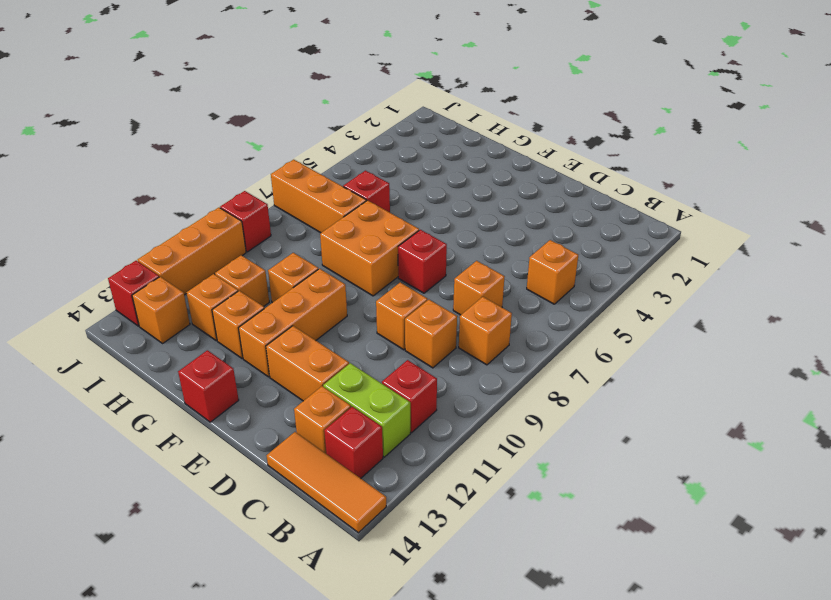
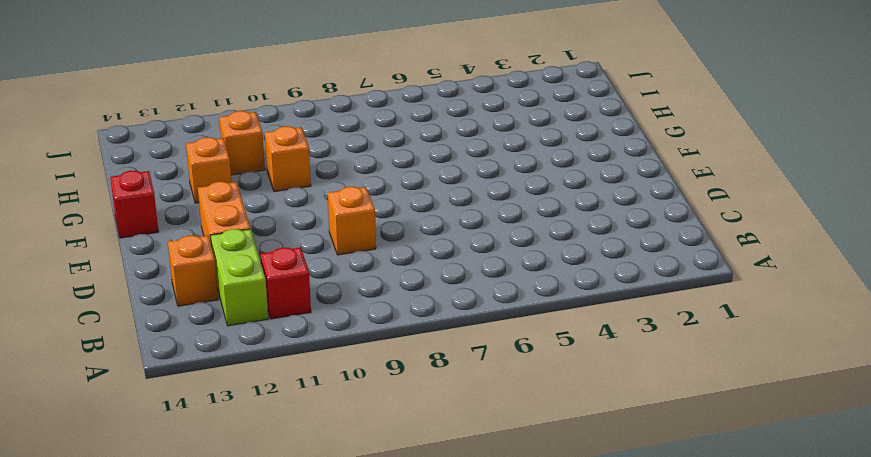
none -> orange 1x3 tile [267,432,386,533]
none -> orange 1x1 brick [527,240,578,304]
none -> orange 1x1 brick [459,297,512,365]

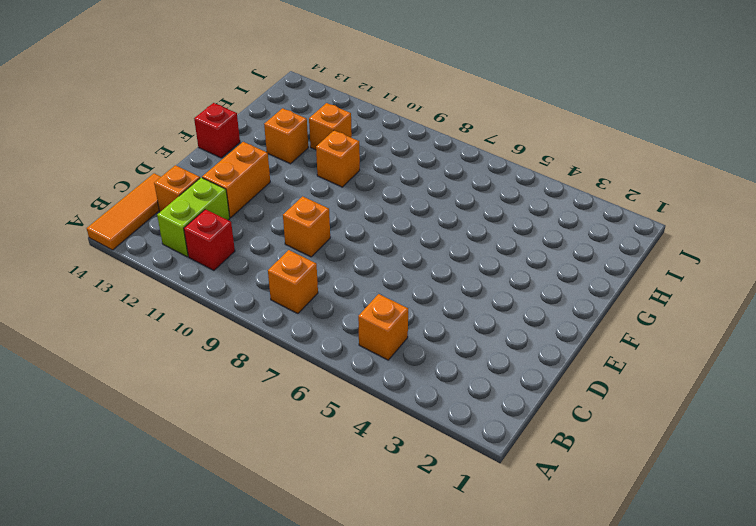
none -> red 1x1 brick [324,407,383,478]
none -> orange 1x1 brick [453,261,505,315]
none -> orange 1x1 brick [405,300,457,368]

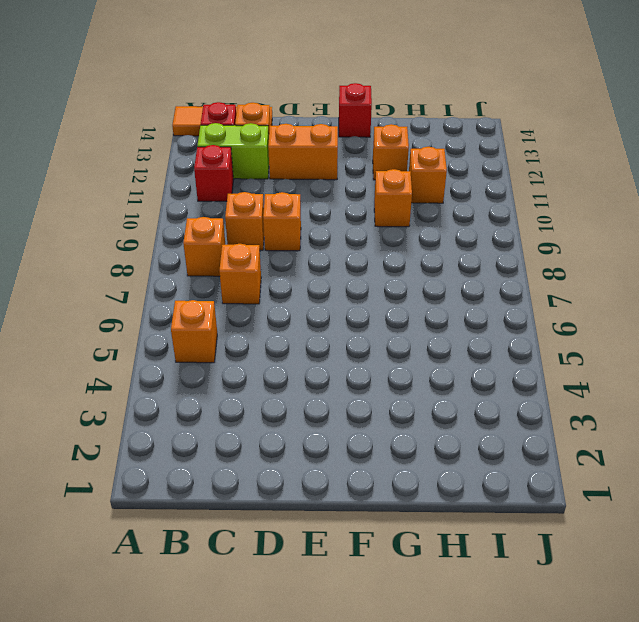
none -> red 1x1 brick [398,230,447,293]
none -> orange 2x2 brick [320,200,419,296]
none -> orange 1x3 brick [239,269,347,377]

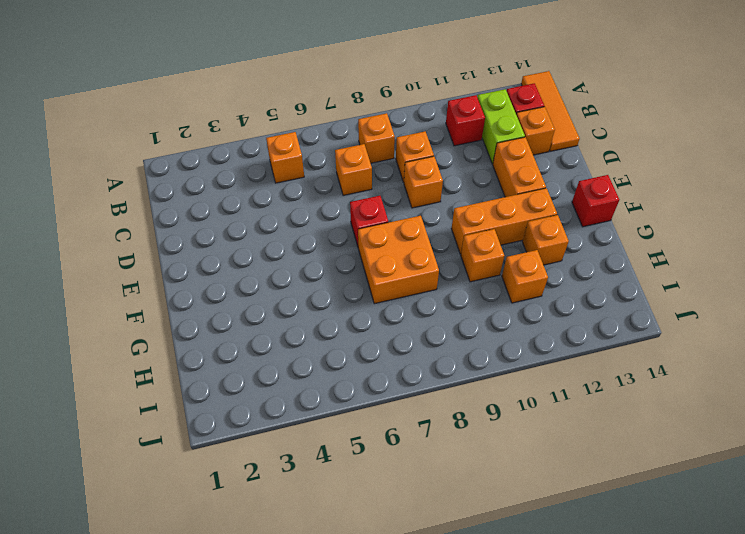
none -> red 1x1 brick [343,171,390,212]
none -> orange 1x3 brick [271,160,366,233]
none -> orange 1x1 brick [186,274,238,341]

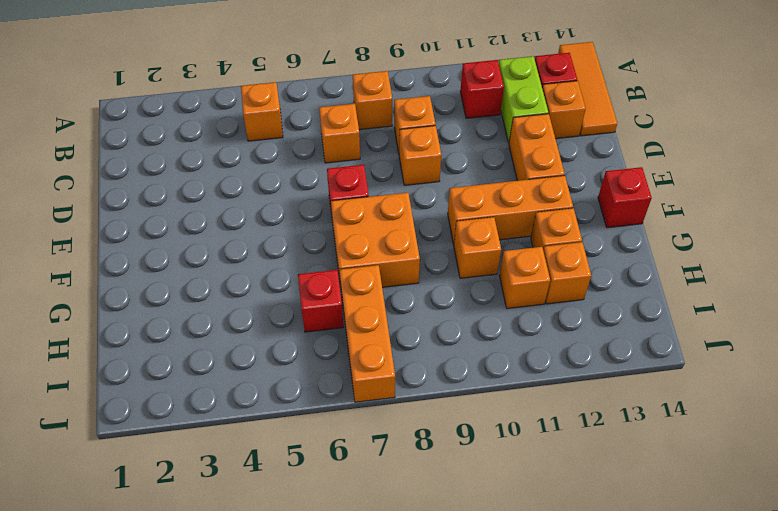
none -> orange 1x1 brick [132,277,190,343]
none -> red 1x1 brick [220,191,271,252]
none -> orange 1x3 brick [138,208,246,295]

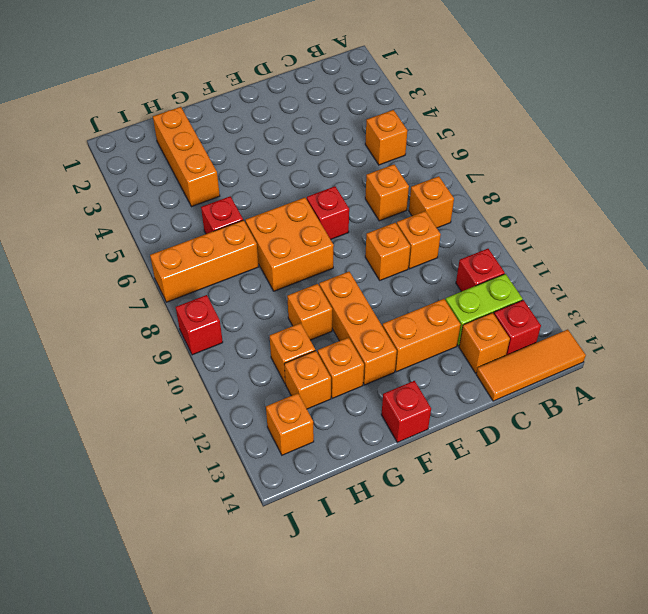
orange 1x3 brick [153,107,220,207] -> orange 1x3 brick moved to [138,208,246,295]
none -> red 1x1 brick [108,261,159,326]

